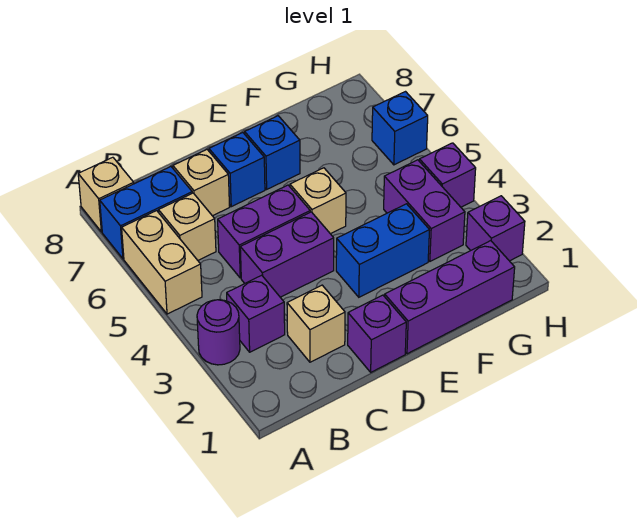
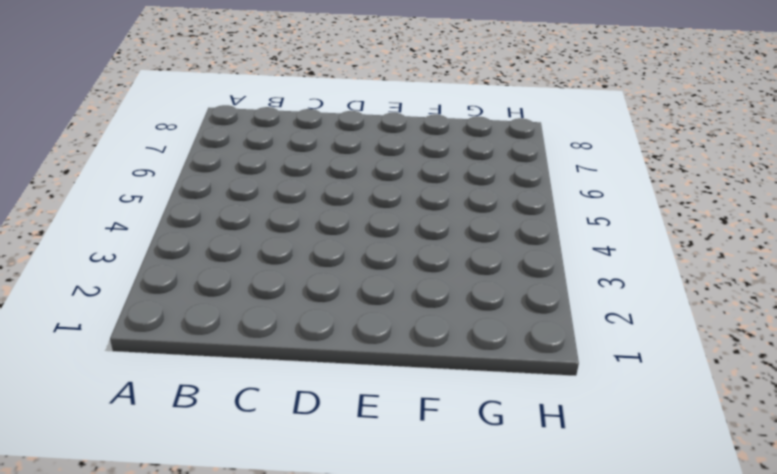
none -> purple 1x1 round brick [197,300,240,365]
none -> tan 1x2 brick [122,211,202,314]
none -> blue 1x2 brick [100,167,192,259]

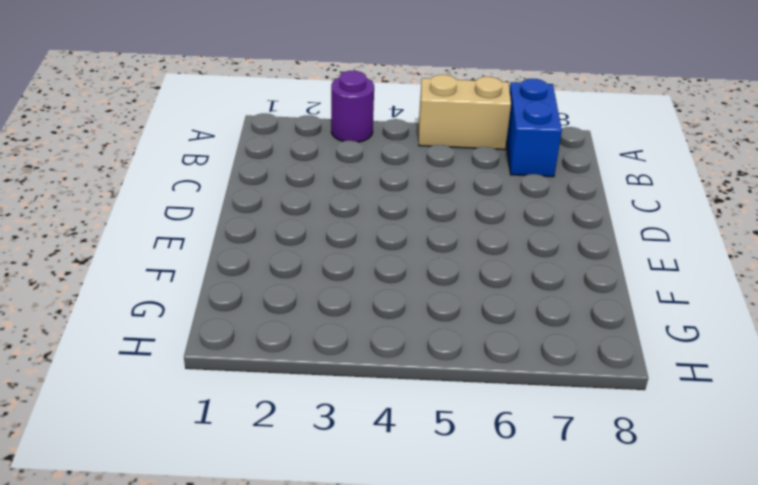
none -> tan 1x1 brick [78,157,134,232]
none -> purple 1x1 brick [227,275,285,352]
none -> tan 1x1 brick [159,193,216,260]

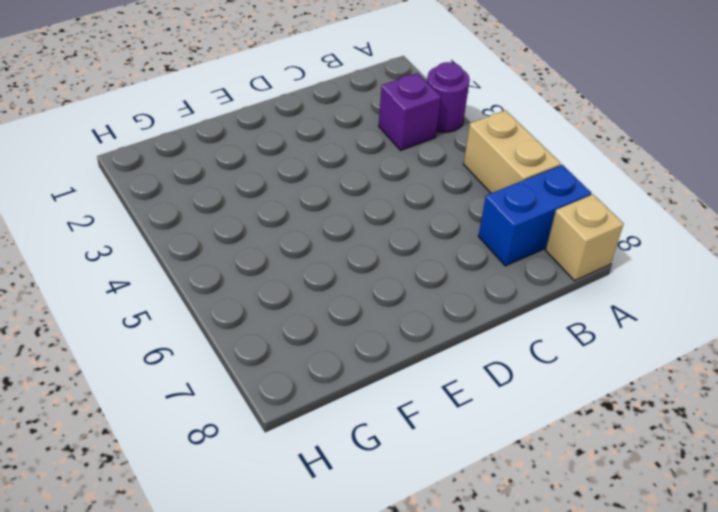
none -> tan 1x1 brick [159,193,216,260]
none -> tan 1x1 brick [287,285,345,362]
none -> purple 1x2 brick [240,212,334,297]

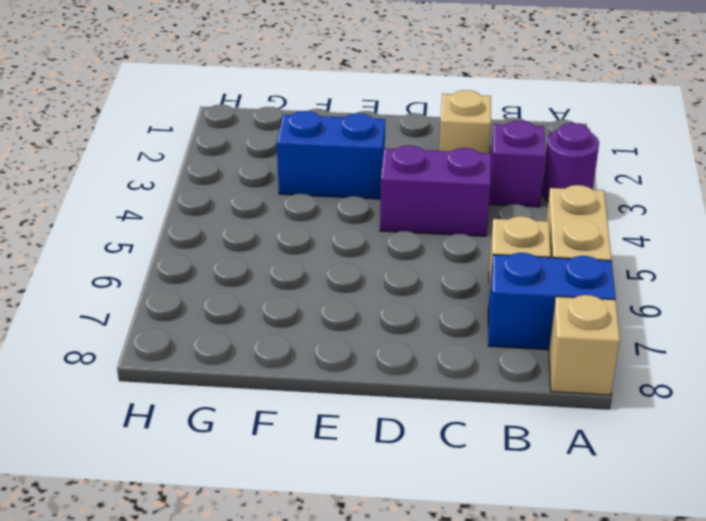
none -> purple 1x2 brick [218,185,310,278]
none -> tan 1x1 brick [173,150,230,216]
none -> purple 1x1 brick [348,295,406,372]

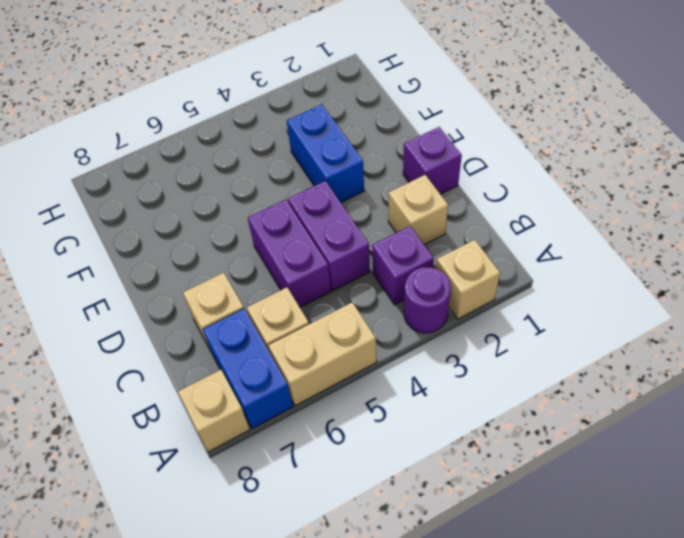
tan 1x1 brick [436,240,500,319] -> tan 1x1 brick moved to [290,168,346,234]
none -> blue 1x1 brick [209,133,265,207]
none -> purple 1x3 brick [385,241,515,354]
none -> blue 1x1 brick [245,116,300,189]

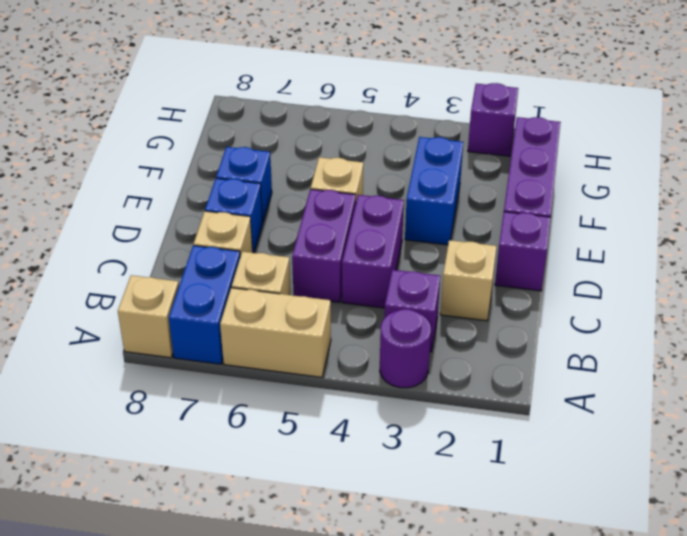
none -> purple 1x2 brick [384,160,465,261]
none -> purple 1x1 brick [419,143,476,207]
none -> blue 1x1 brick [372,92,428,165]

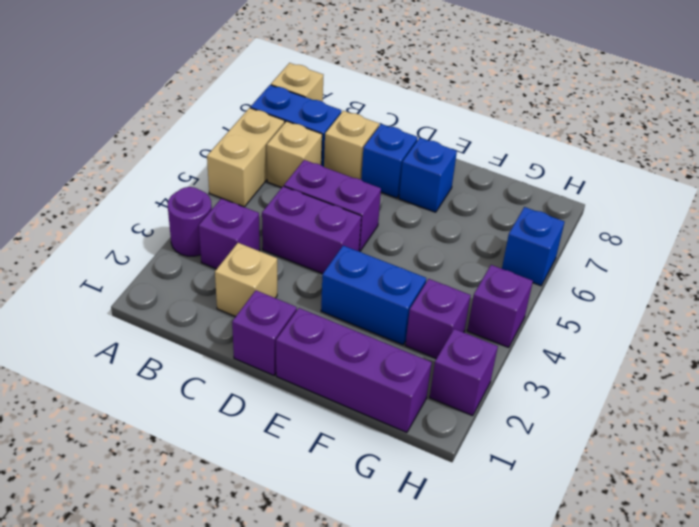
purple 1x1 brick [405,279,471,359] -> purple 1x2 brick [384,160,465,261]
none -> tan 1x1 brick [290,168,346,234]

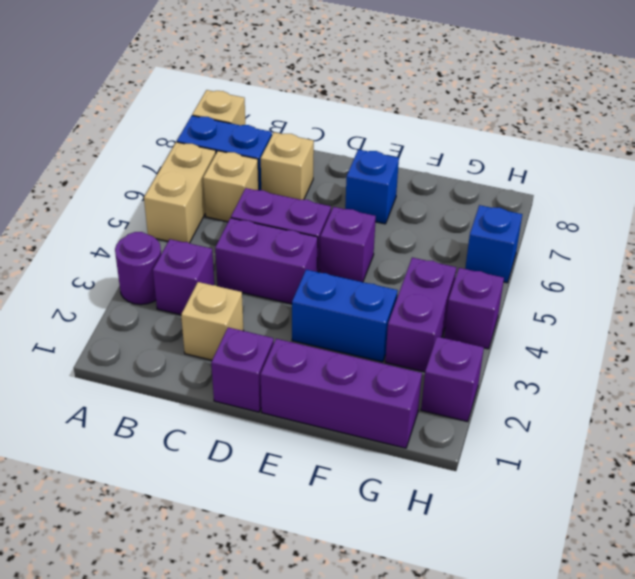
purple 1x1 brick [320,207,376,282] -> tan 1x1 brick [290,168,346,234]
none -> blue 1x1 brick [209,133,265,207]

